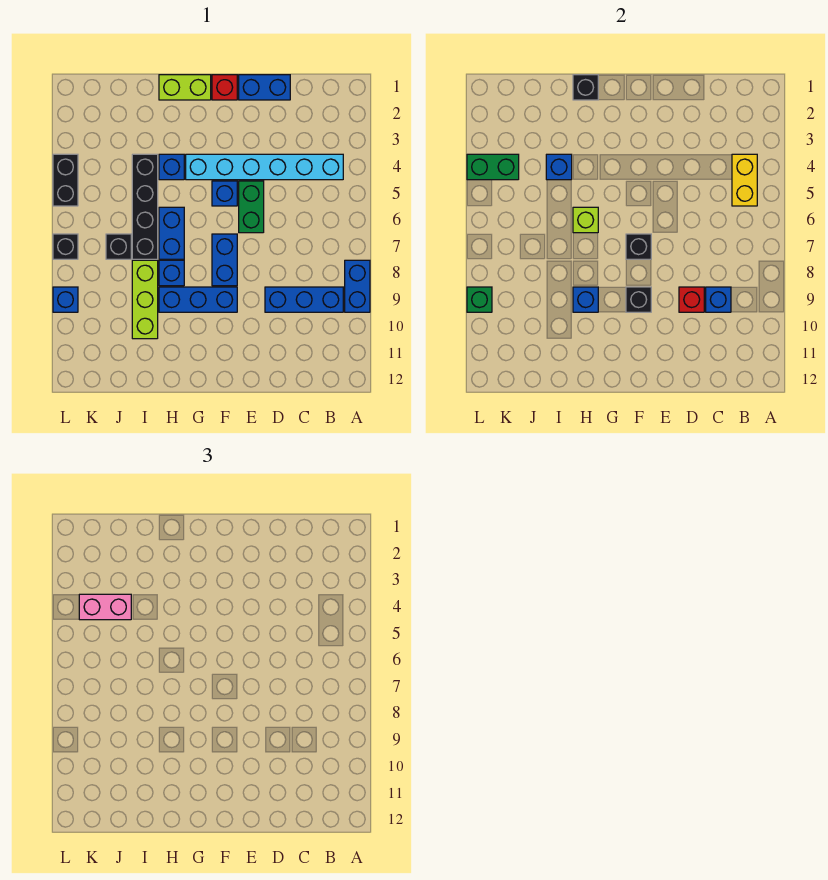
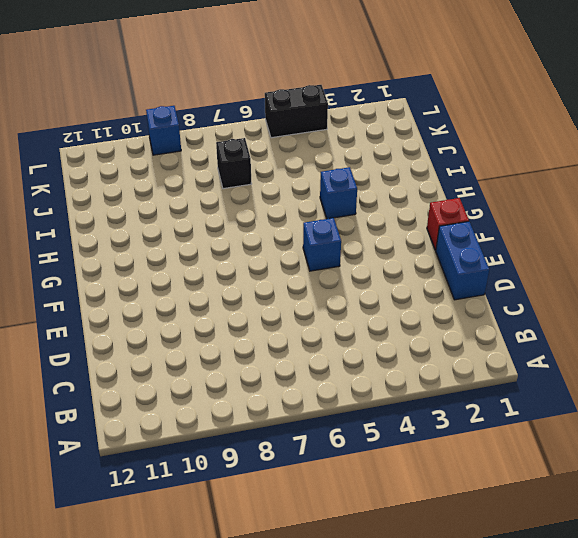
none -> blue 1x2 brick [345,260,370,312]
none -> cyan 1x6 brick [186,154,343,180]
none -> blue 1x3 brick [265,287,343,312]
none -> green 1x2 brick [239,181,264,233]

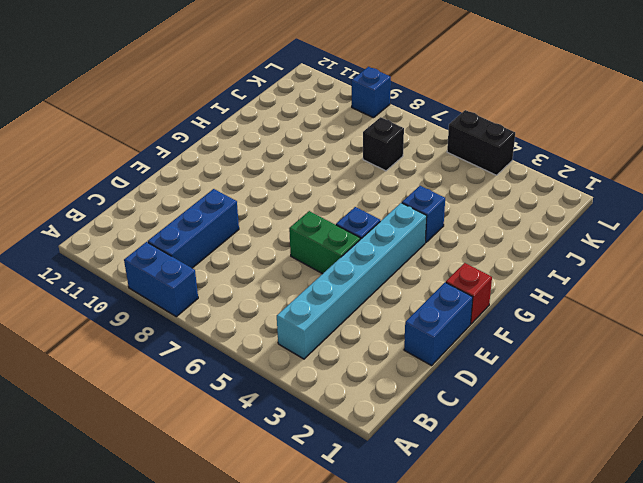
none -> blue 1x2 brick [212,234,237,286]
none -> blue 1x3 brick [159,287,237,312]
none -> lime 1x2 brick [159,75,211,100]
none -> blue 1x2 brick [159,207,184,259]

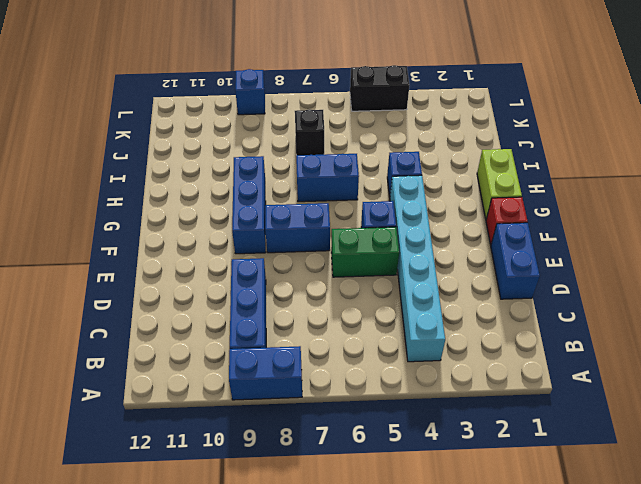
none -> blue 1x1 brick [159,260,184,286]
none -> black 1x4 brick [132,154,158,259]
none -> lime 1x3 brick [132,260,158,339]
none -> black 1x1 brick [53,234,78,259]

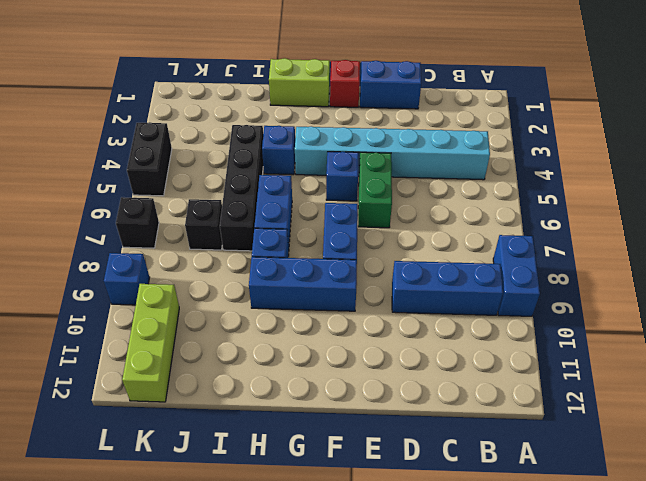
lime 1x3 brick [122,284,179,402] -> lime 1x3 brick moved to [132,260,158,339]
none -> yellow 1x2 brick [732,154,757,206]
none -> blue 1x1 brick [706,287,731,312]
none -> red 1x1 brick [679,287,704,312]
none -> black 1x1 brick [626,234,651,259]

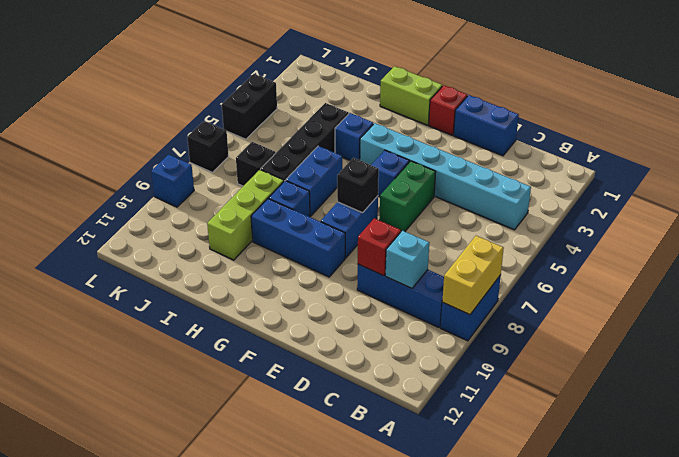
yellow 1x2 brick [442,236,504,315] -> yellow 1x2 brick moved to [732,154,757,206]
cyan 1x1 brick [385,231,429,288] -> blue 1x1 brick [706,287,731,312]
none -> black 1x1 brick [626,287,651,312]
none -> black 1x1 brick [573,75,598,100]
none -> lime 1x1 brick [573,207,598,233]
none -> blue 1x1 brick [573,287,598,312]

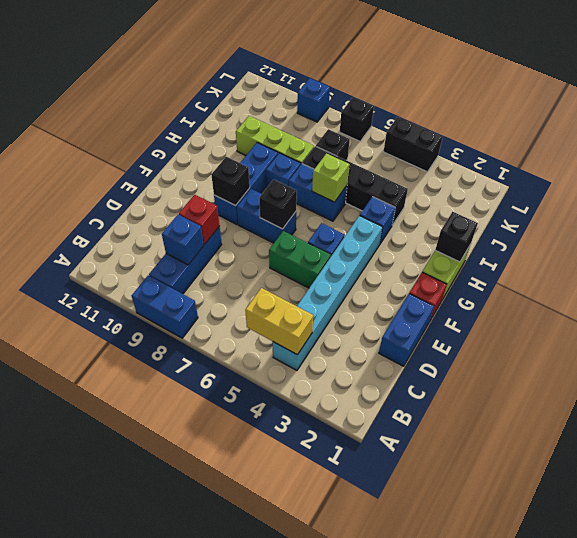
none -> blue 1x1 brick [573,287,598,312]
none -> blue 1x1 brick [546,154,572,180]
none -> green 1x2 brick [467,154,519,180]
none -> green 1x1 brick [467,287,492,312]

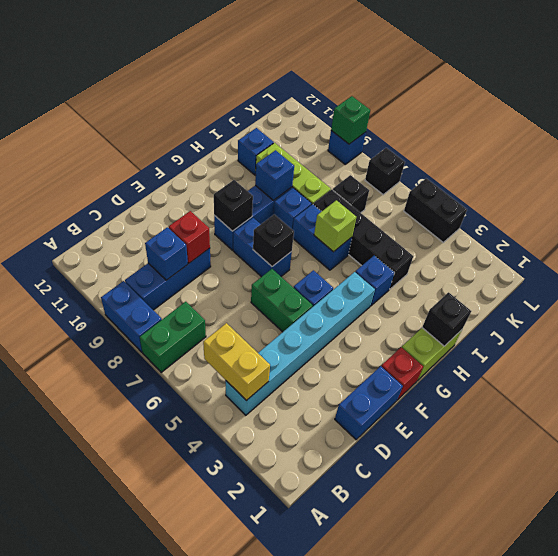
green 1x2 brick [140,302,206,372] -> green 1x2 brick moved to [467,154,519,180]
blue 1x1 brick [238,128,274,175] -> blue 1x1 brick moved to [546,154,572,180]
none -> pink 1x2 brick [79,594,131,620]

